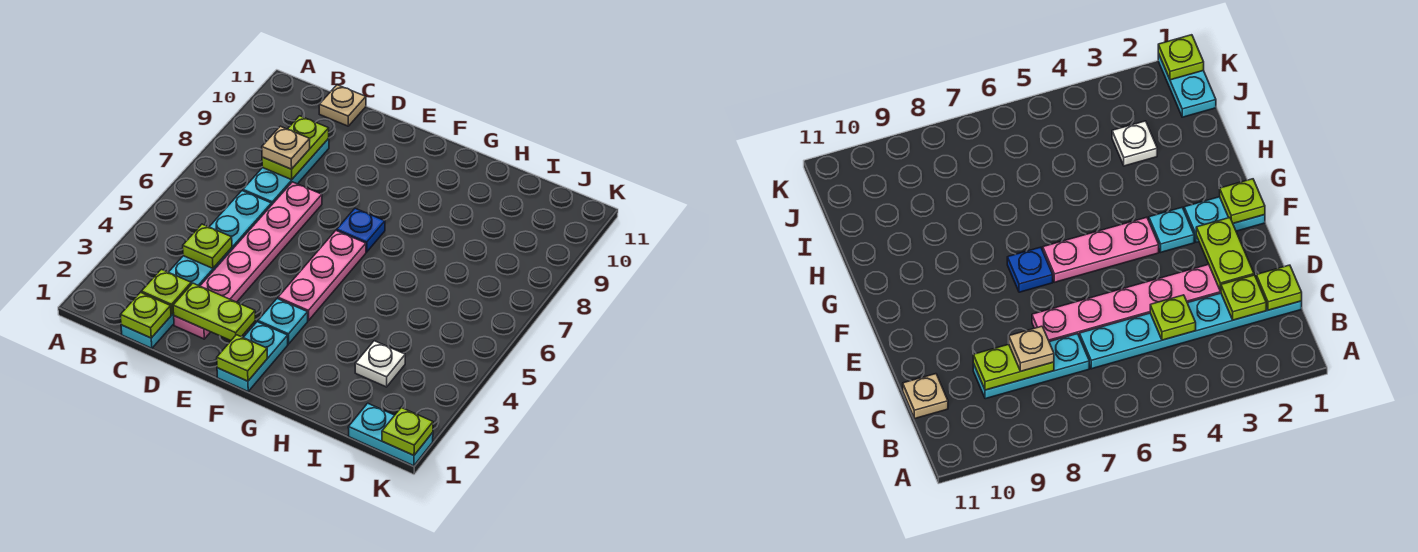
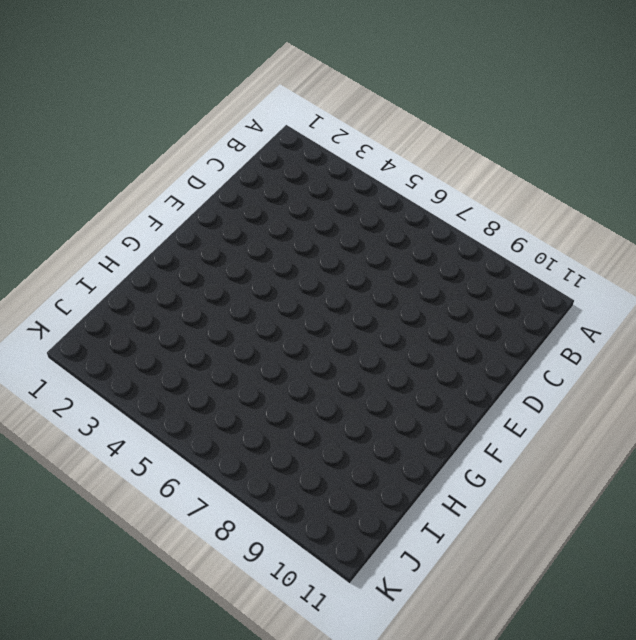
none -> cyan 1x6 plate [121,191,272,348]
none -> cyan 1x3 plate [243,139,329,204]
none -> tan 1x1 plate [319,85,366,126]

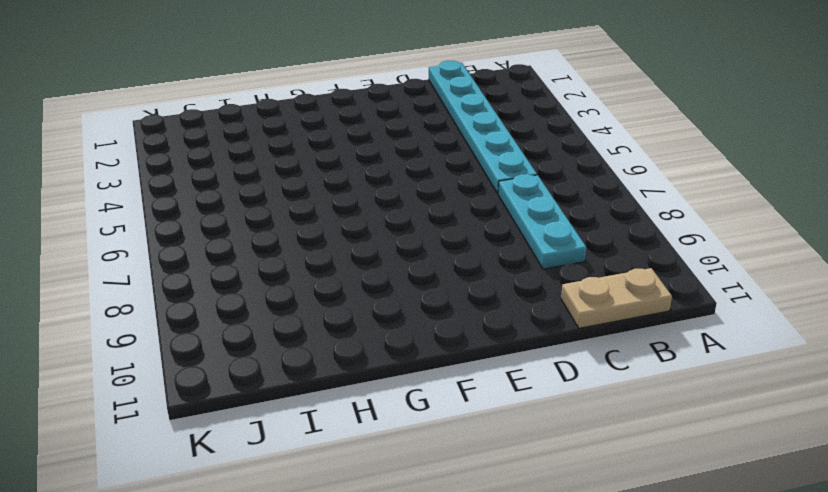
tan 1x2 plate [561,268,672,328] -> tan 1x1 plate [319,85,366,126]
none -> pink 1x6 plate [174,182,322,339]
none -> cyan 1x2 plate [217,322,288,391]
none -> cyan 1x1 plate [258,299,308,344]

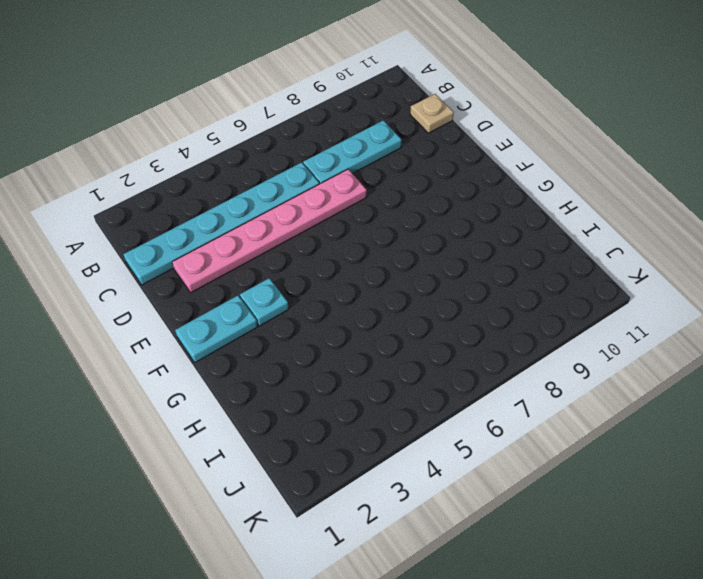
none -> pink 1x3 plate [278,230,366,321]
none -> blue 1x1 plate [337,208,385,252]
none -> white 1x1 plate [355,341,405,387]

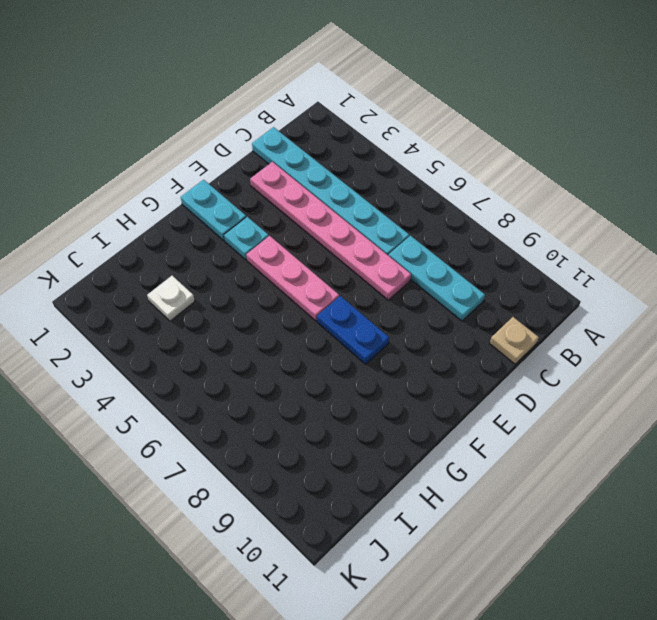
blue 1x2 plate [317,296,389,364] -> blue 1x1 plate [337,208,385,252]
none -> cyan 1x2 plate [348,403,433,466]
none -> lime 1x1 plate [120,292,171,338]
none -> lime 1x1 plate [141,269,191,314]

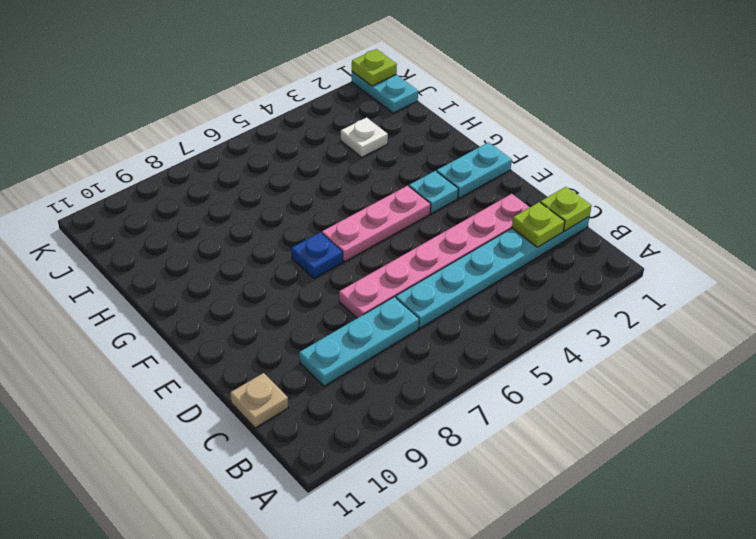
none -> lime 1x1 plate [183,224,232,268]
none -> lime 1x2 plate [262,116,329,180]
none -> lime 1x2 plate [173,283,255,341]

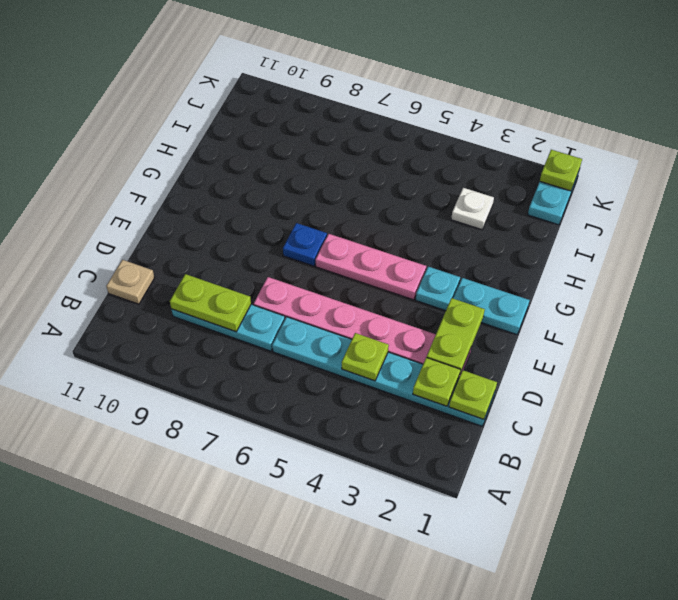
none -> lime 1x1 plate [217,335,267,381]
none -> tan 1x1 plate [262,126,310,169]

